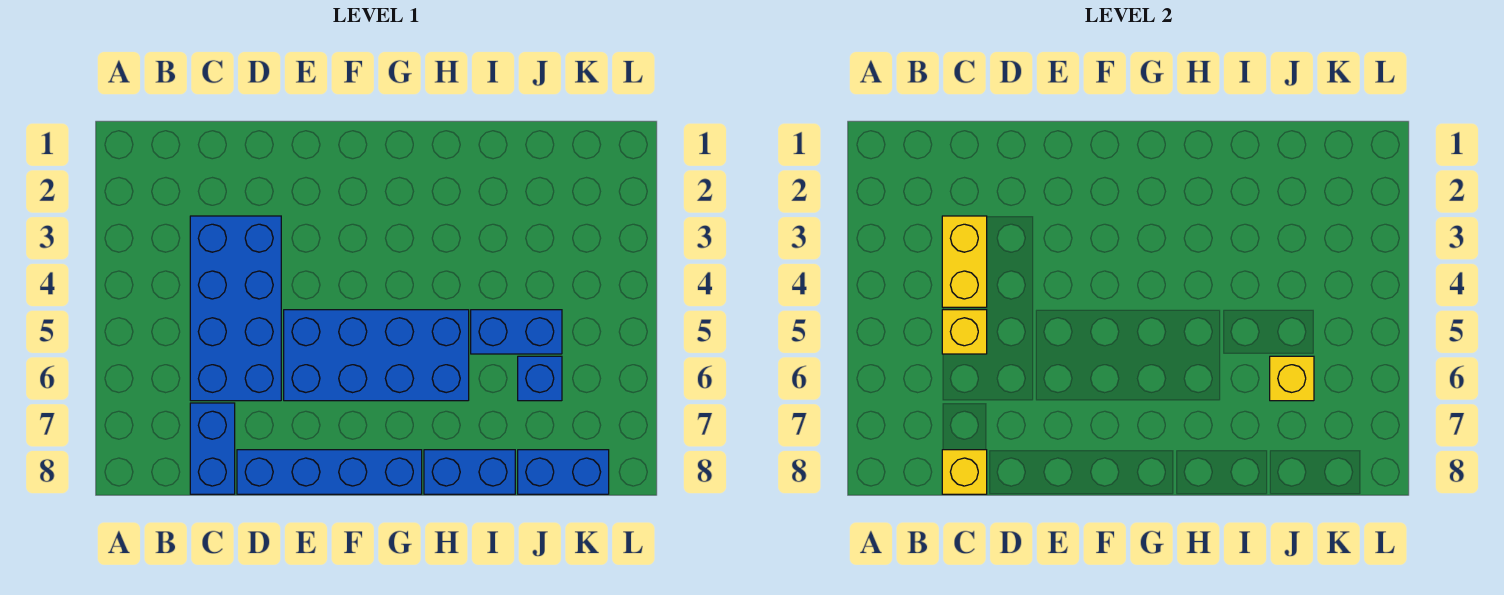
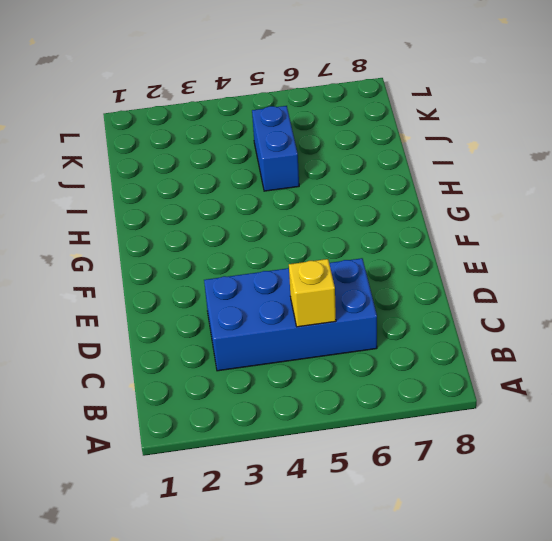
none -> blue 1x2 brick [190,403,235,494]
none -> blue 1x4 brick [237,450,422,494]
none -> blue 2x4 brick [284,310,469,401]

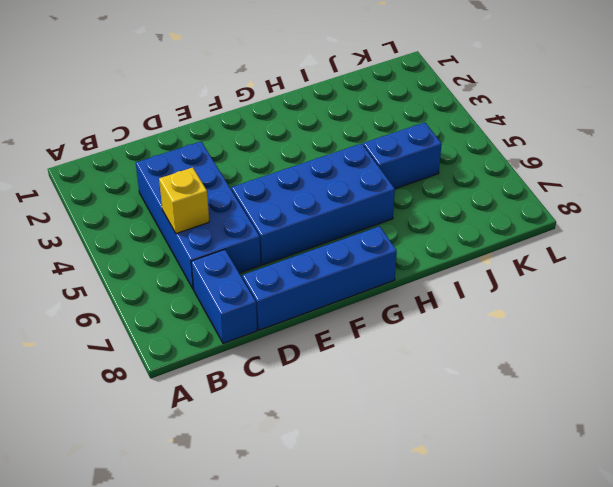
none -> blue 1x2 brick [424,450,515,494]
none -> blue 1x1 brick [518,356,562,401]
none -> blue 1x2 brick [518,450,609,494]

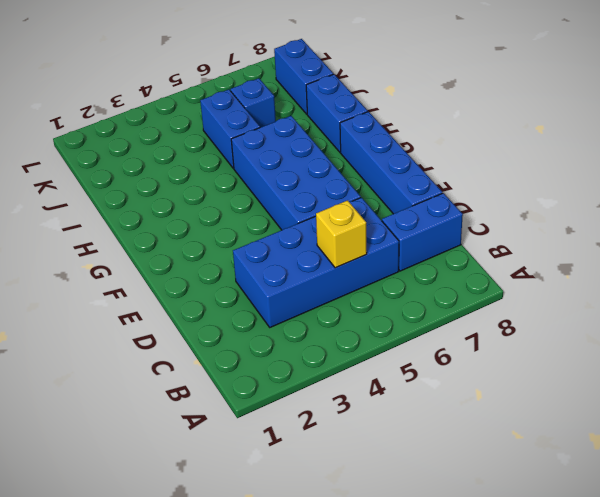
none -> yellow 1x2 brick [942,216,987,307]
none -> yellow 1x1 brick [942,450,987,494]
none -> yellow 1x1 brick [1270,356,1314,401]

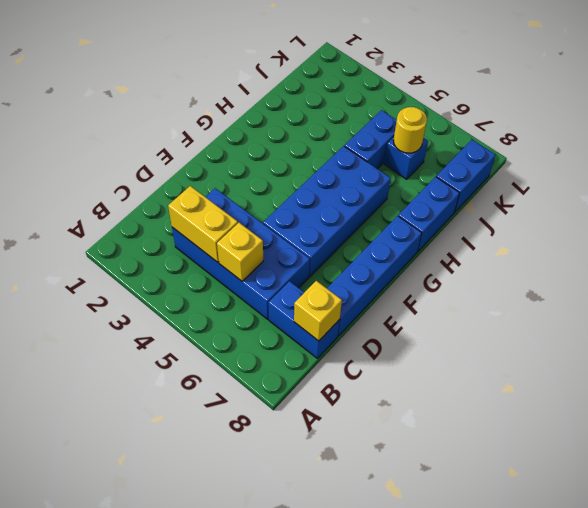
yellow 1x1 round brick [393,107,427,153] -> yellow 1x1 brick [1270,356,1314,401]

